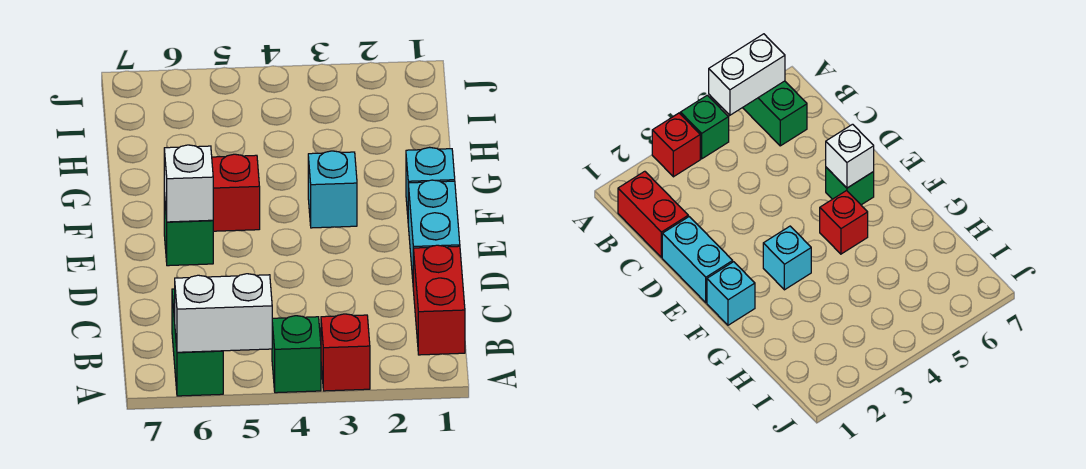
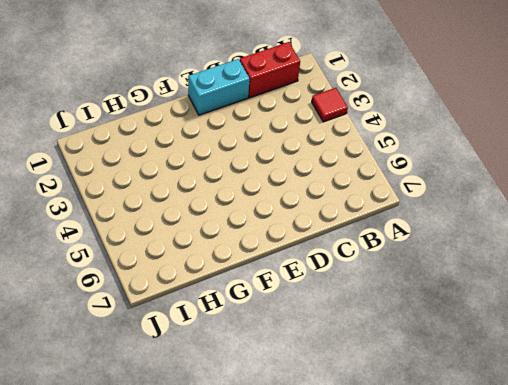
red 1x1 tile [312,88,348,122] -> red 1x1 brick [321,314,370,391]
none -> green 1x1 brick [272,316,321,393]
none -> green 1x2 brick [172,289,223,396]

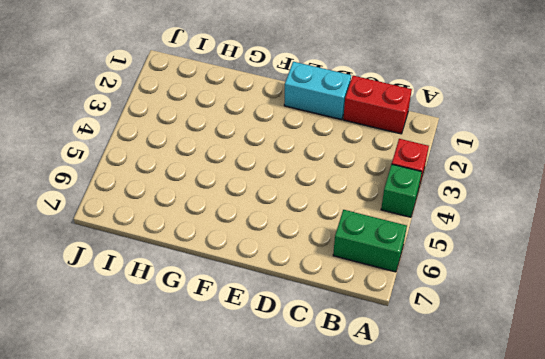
none -> green 1x1 brick [164,193,213,266]
none -> cyan 1x1 brick [406,147,455,214]

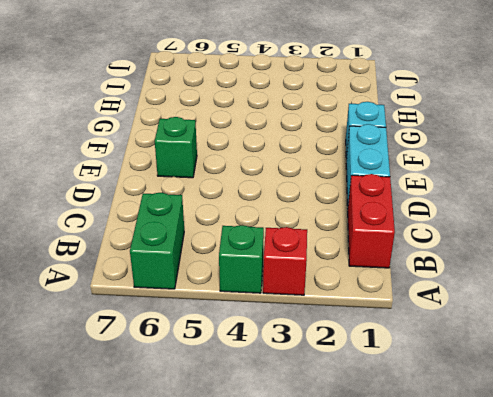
none -> cyan 1x1 brick [308,151,357,228]
none -> red 1x1 brick [212,154,260,231]

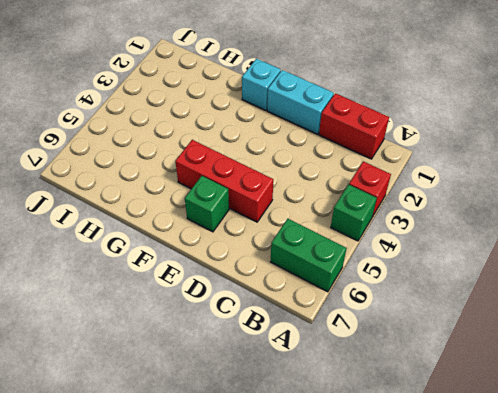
red 1x3 brick [175,140,273,222] -> red 1x1 brick [212,154,260,231]
none -> cyan 1x1 brick [308,151,357,228]
none -> white 1x2 brick [175,274,272,352]

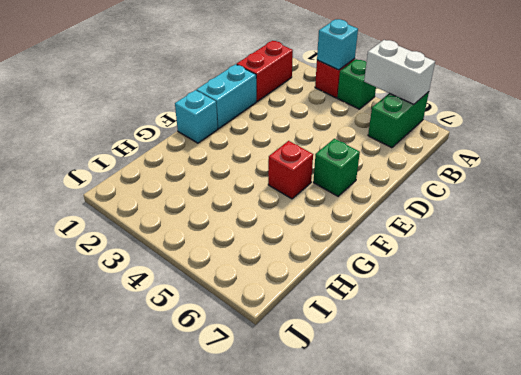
cyan 1x1 brick [317,19,358,70] -> cyan 1x1 brick moved to [308,151,357,228]
none -> white 1x1 brick [164,145,213,222]

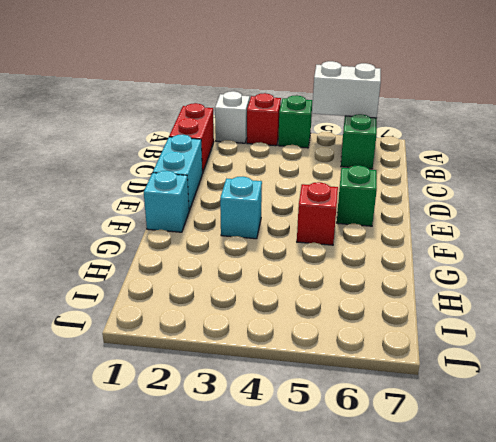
white 1x1 brick [215,91,250,143] -> white 1x1 brick moved to [164,145,213,222]

